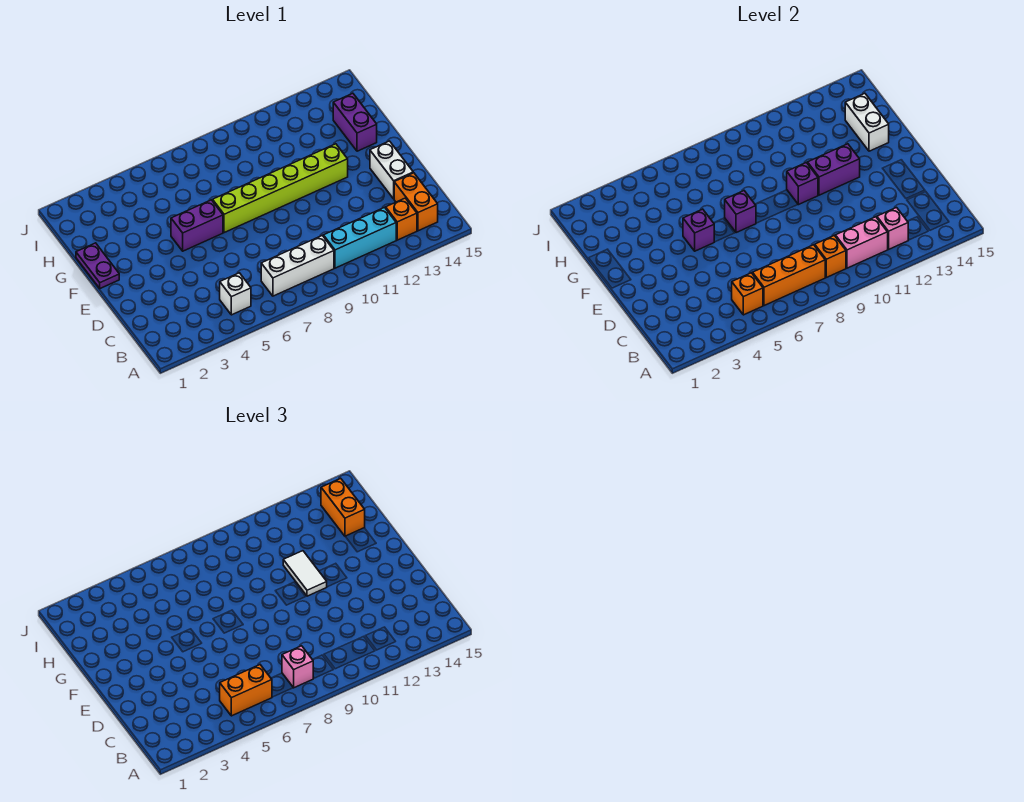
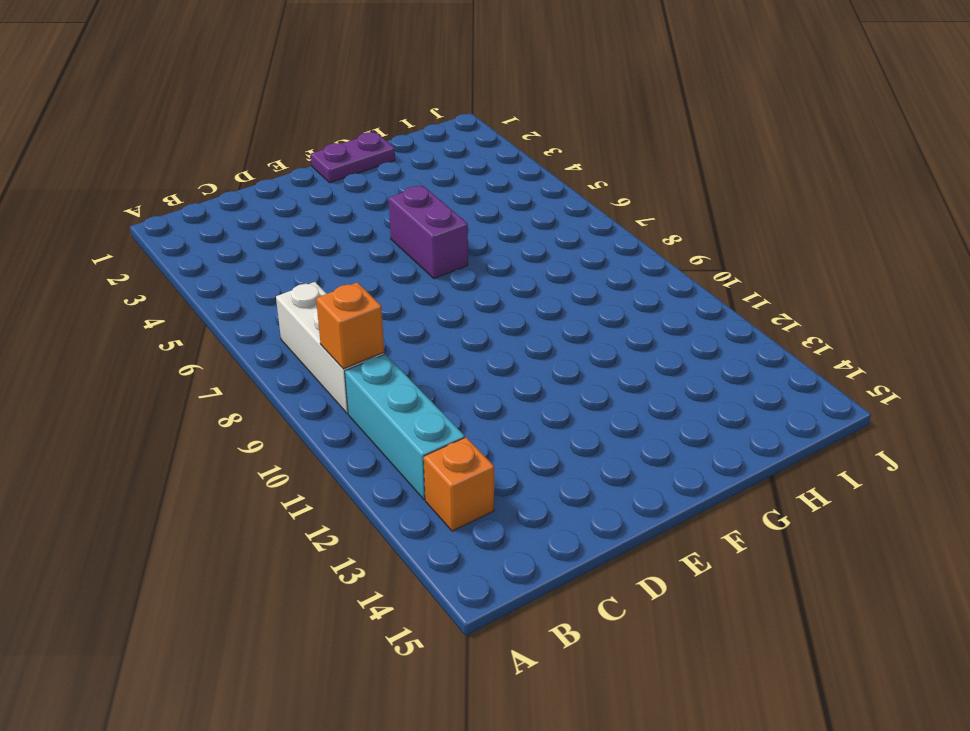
none -> white 1x1 brick [220,273,251,315]
none -> orange 1x2 brick [394,173,438,231]
none -> white 1x2 brick [370,141,413,199]

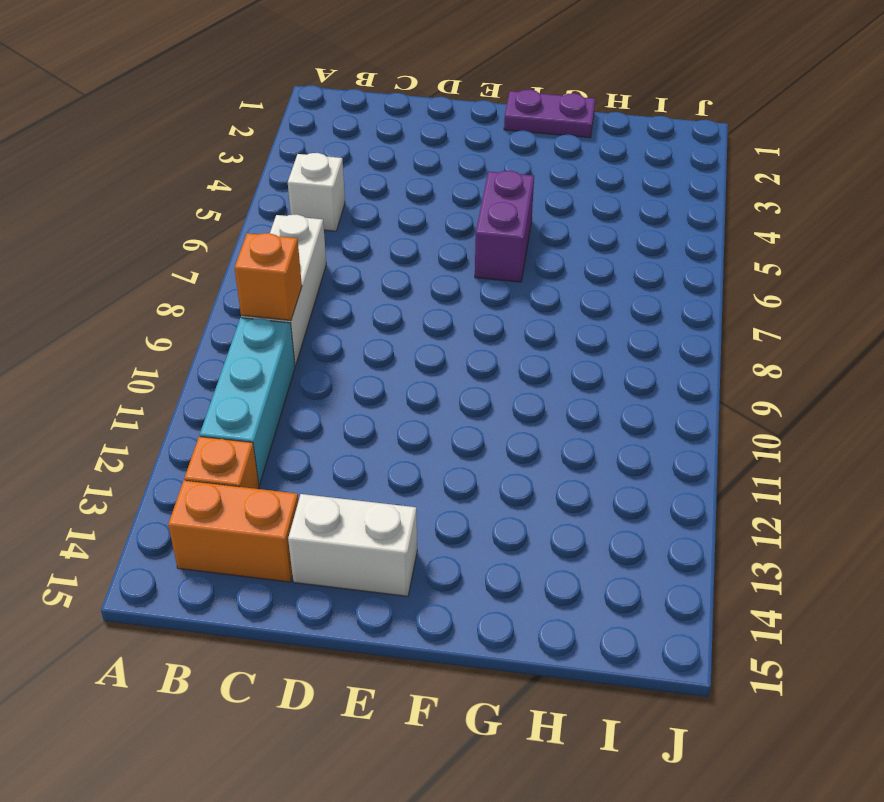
none -> lime 1x6 brick [213,144,348,233]
none -> purple 1x2 brick [333,93,377,151]
none -> orange 1x1 brick [732,273,763,315]

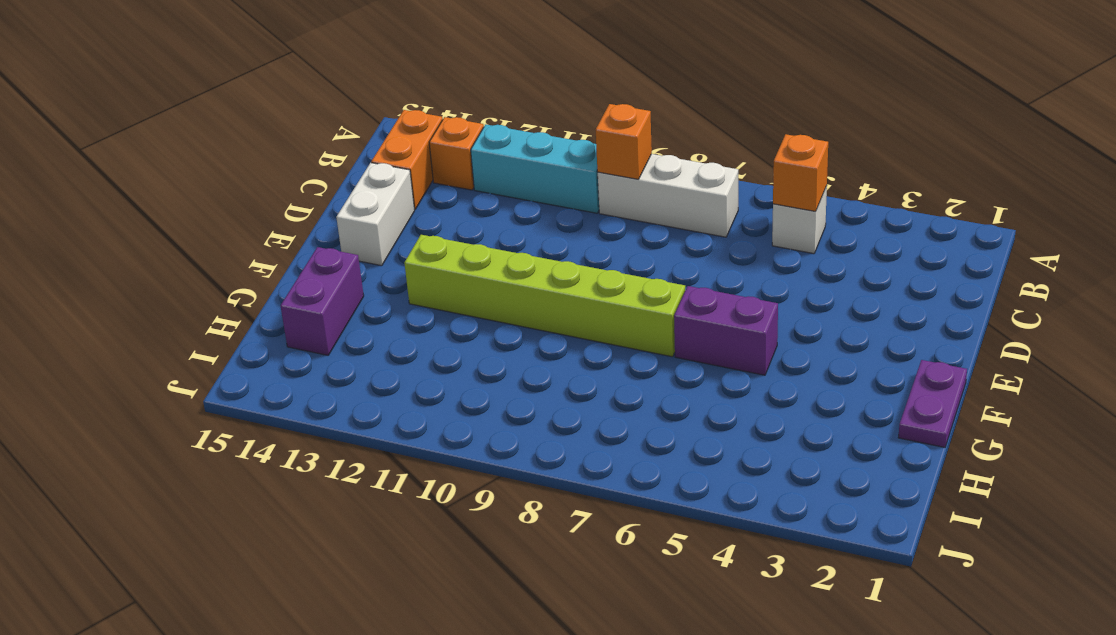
none -> orange 1x3 brick [753,245,825,306]
none -> pink 1x2 brick [835,217,888,268]
none -> pink 1x1 brick [877,208,908,249]

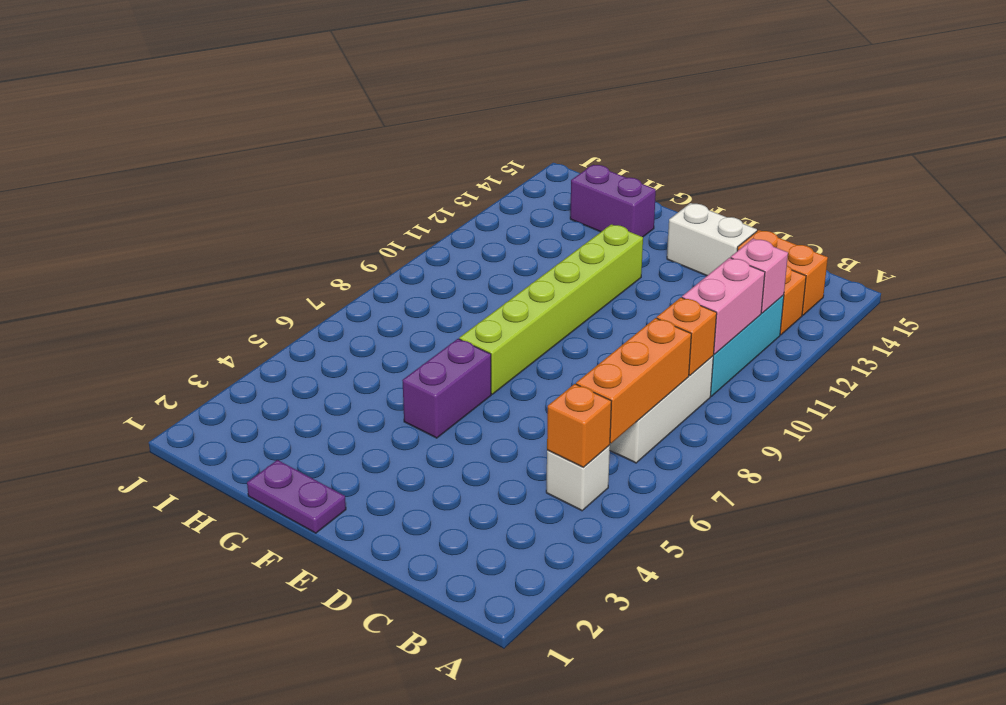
none -> purple 1x1 brick [683,209,714,251]
none -> purple 1x1 brick [725,191,756,233]
none -> purple 1x1 brick [787,163,818,205]

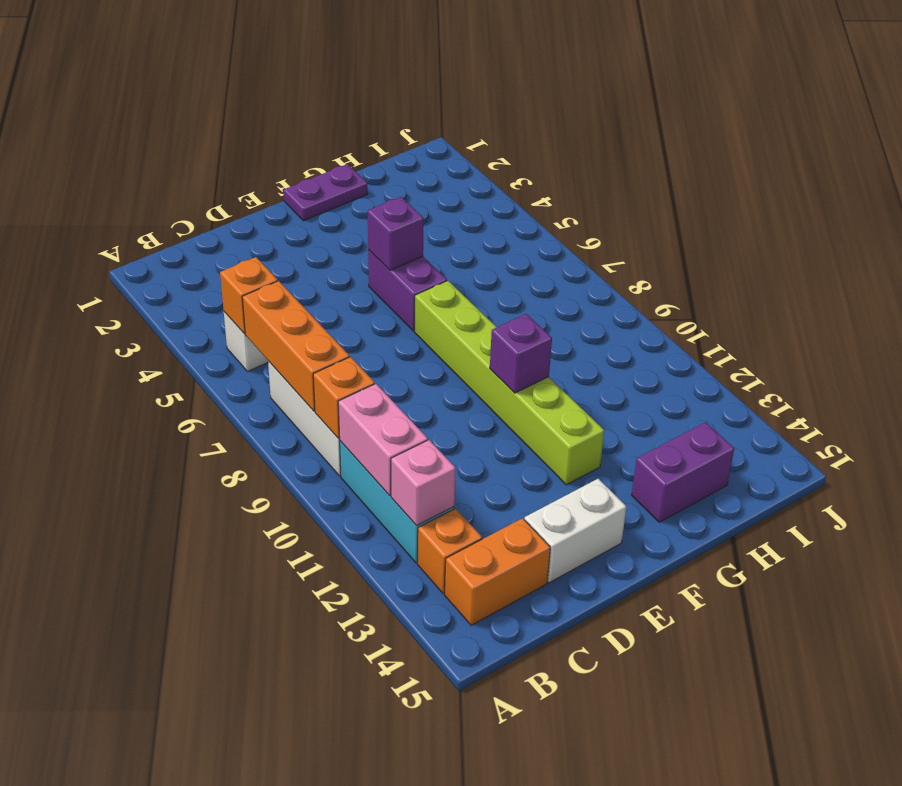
none -> purple 1x1 brick [725,191,756,233]
none -> purple 1x2 brick [807,144,860,195]
none -> white 1x2 brick [845,93,889,151]

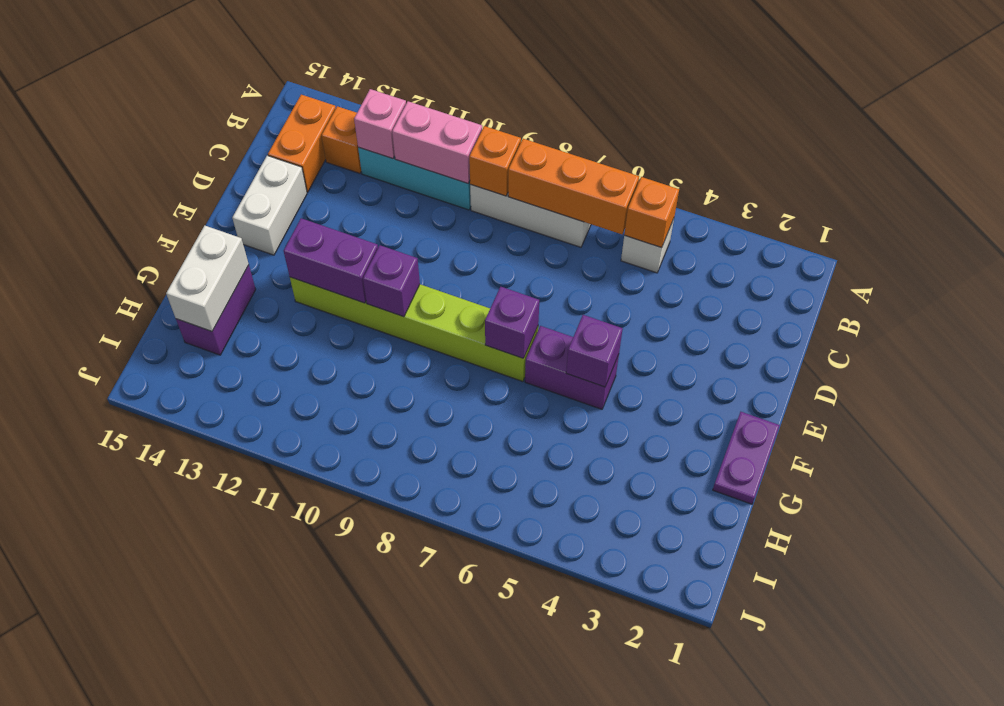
none -> orange 1x2 brick [220,665,272,716]
none -> pink 1x1 brick [282,646,313,688]
none -> white 1x2 tile [283,551,327,596]

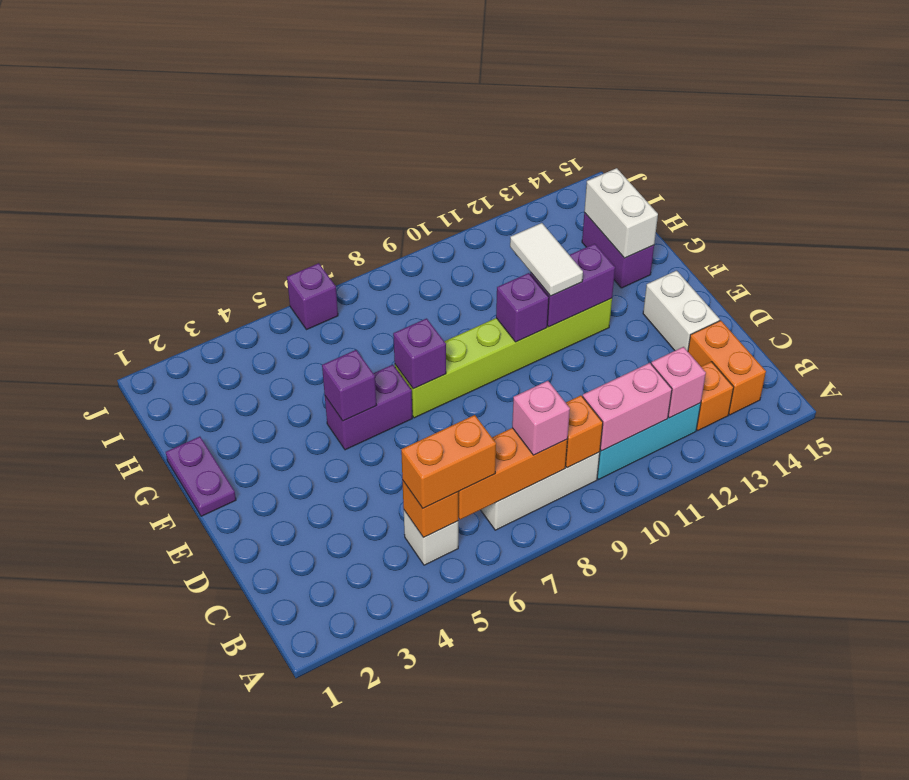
purple 1x1 brick [287,263,338,330] -> none
none -> orange 1x2 brick [321,478,365,536]

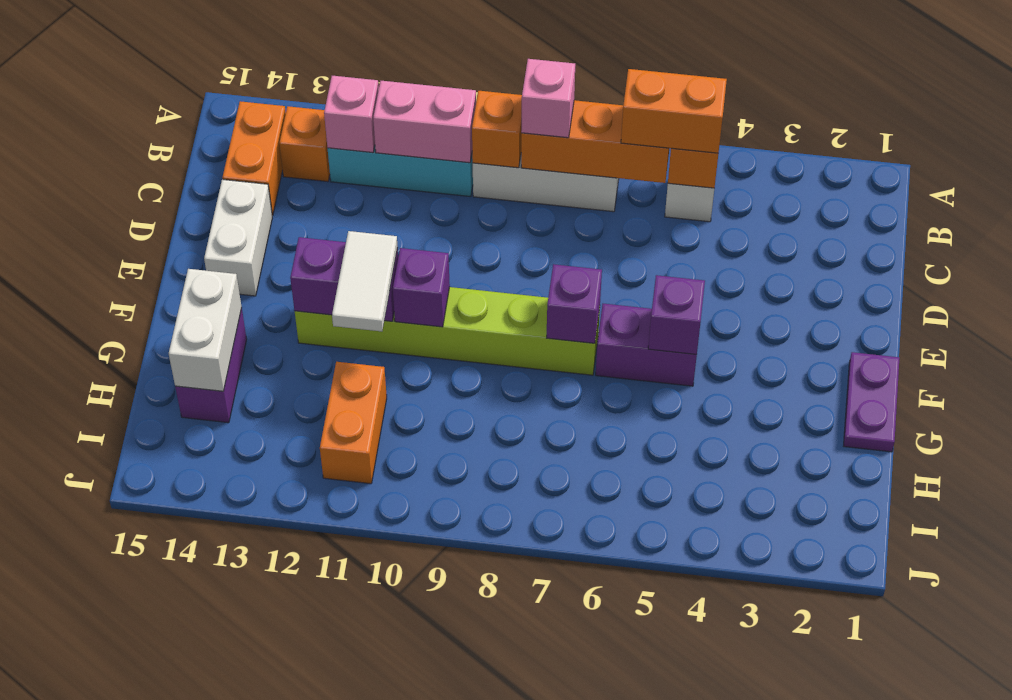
orange 1x2 brick [320,362,387,484] -> orange 1x2 brick moved to [321,478,365,536]

